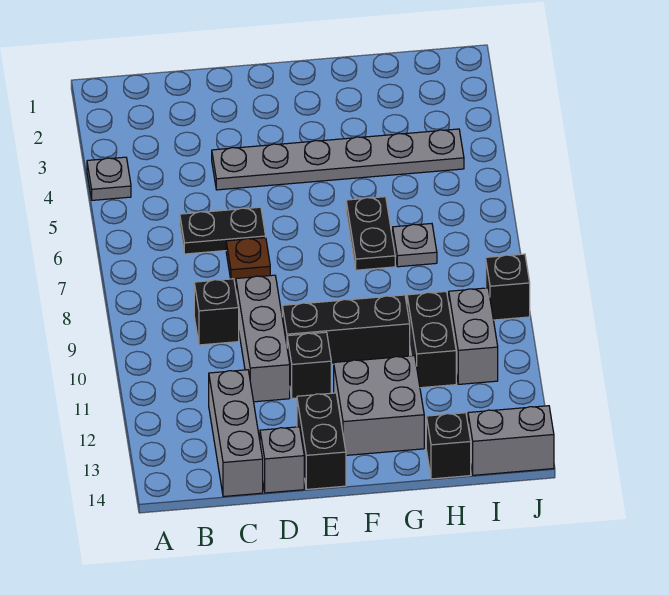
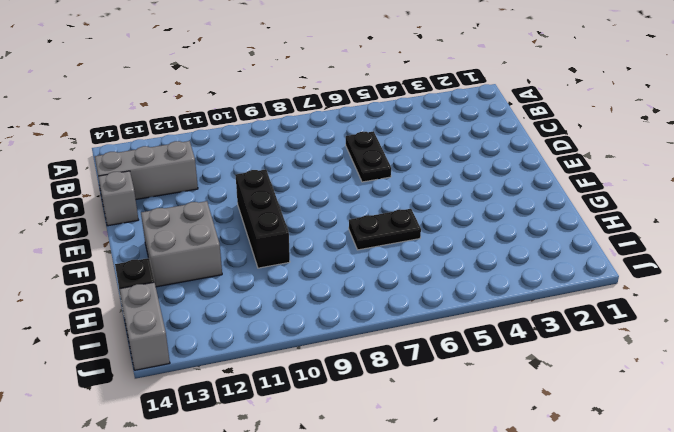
none -> grey 1x1 plate [87,157,131,200]
none -> black 1x1 brick [194,279,239,345]
none -> grey 1x6 plate [212,129,464,190]

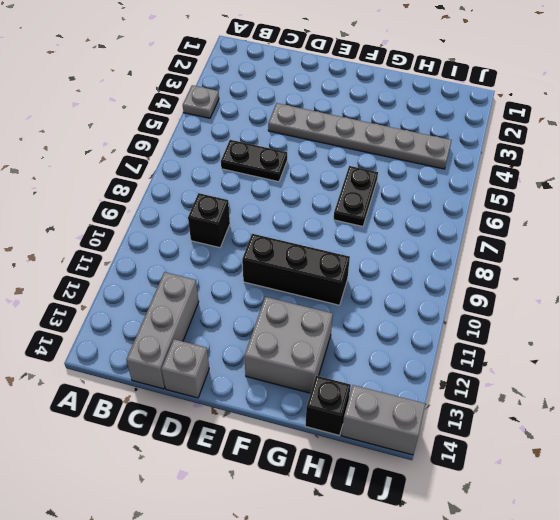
none -> brown 1x1 plate [226,238,270,281]
none -> grey 1x3 brick [236,275,290,402]
none -> black 1x1 brick [287,332,331,399]

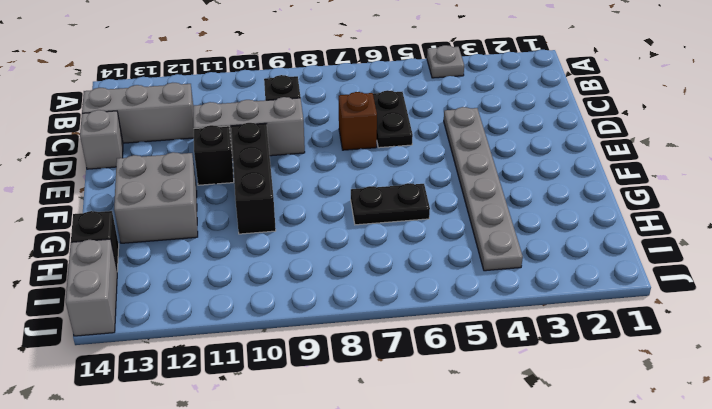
brown 1x1 brick [339,92,377,150] -> brown 1x1 plate [226,238,270,281]
none -> black 1x2 brick [297,393,346,489]
none -> grey 1x1 plate [393,224,437,267]
none -> black 1x2 brick [407,292,456,388]

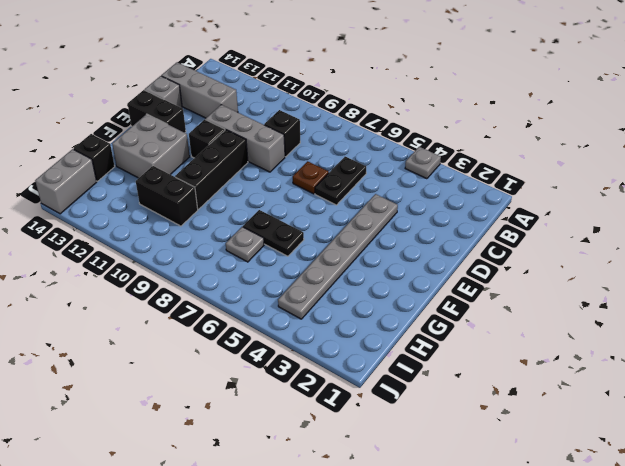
none -> grey 1x2 brick [449,288,498,384]
none -> black 1x1 brick [486,254,530,320]

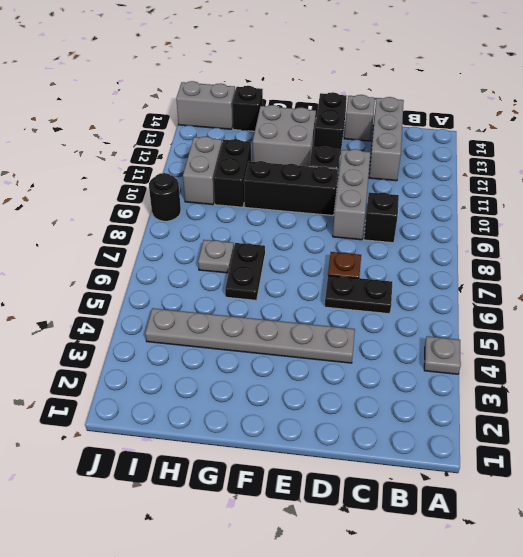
black 1x1 round brick [149,173,181,221] -> black 1x1 brick [486,254,530,320]

